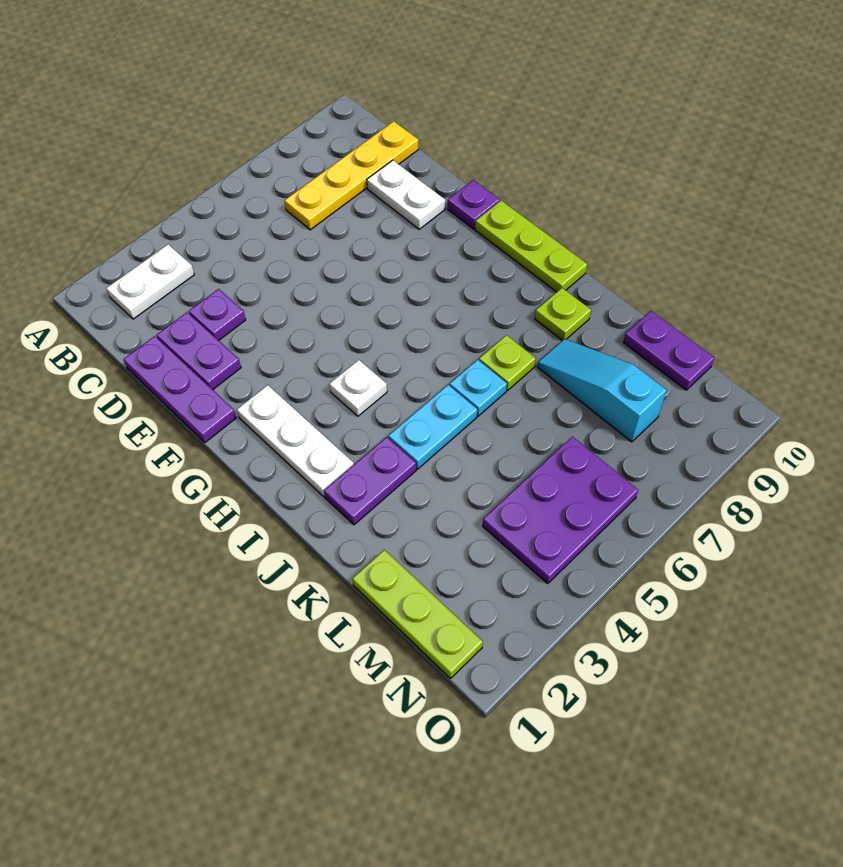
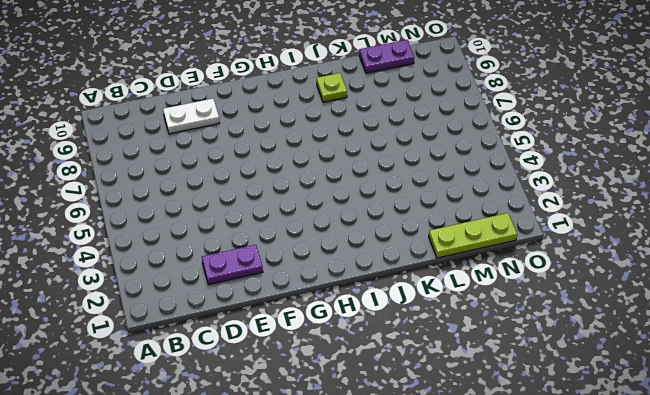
none -> white 1x2 plate [106,245,194,319]
none -> yellow 1x4 plate [284,121,419,230]
none -> purple 1x3 plate [124,336,236,442]

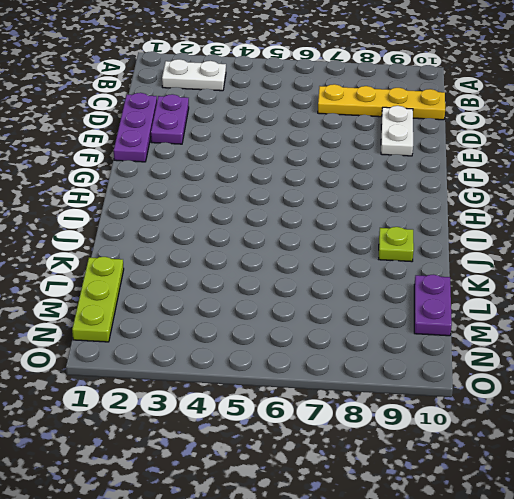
none -> purple 1x1 plate [189,289,246,340]
none -> purple 1x1 plate [448,180,500,229]
none -> white 1x3 plate [237,385,354,497]

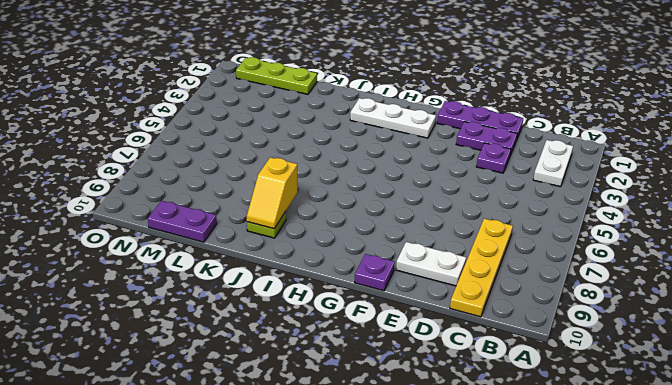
yellow 1x2 slope [247,157,298,229] -> none
none -> lime 1x3 plate [475,201,587,292]
none -> white 1x1 plate [329,360,387,416]
none -> purple 1x2 plate [324,437,416,525]

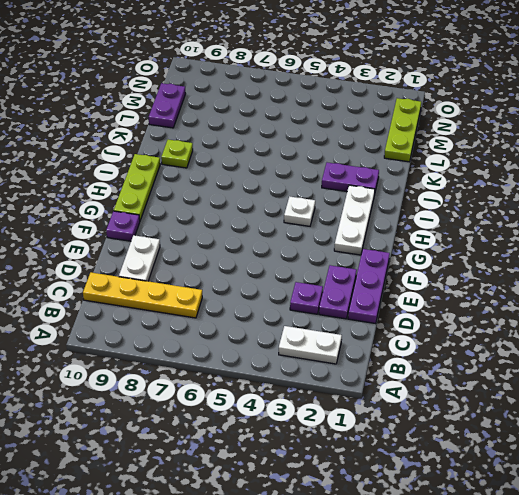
none -> cyan 1x2 plate [388,385,477,469]
none -> cyan 1x1 plate [450,360,507,416]
none -> lime 1x1 plate [479,335,536,391]

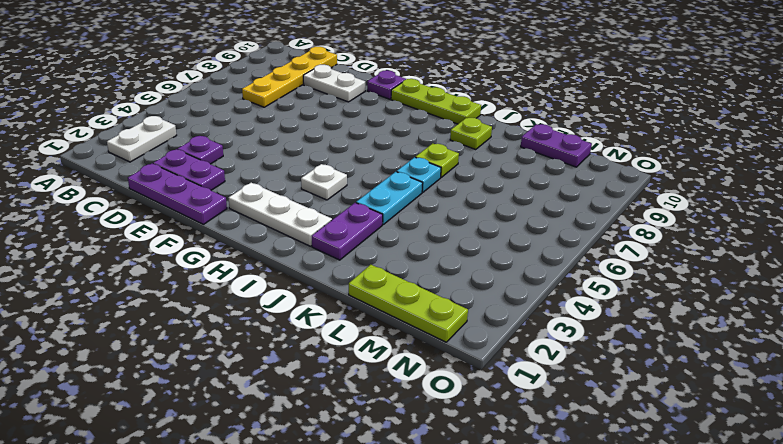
none -> cyan 1x3 slope [537,339,666,442]
none -> purple 2x3 plate [483,437,638,584]

